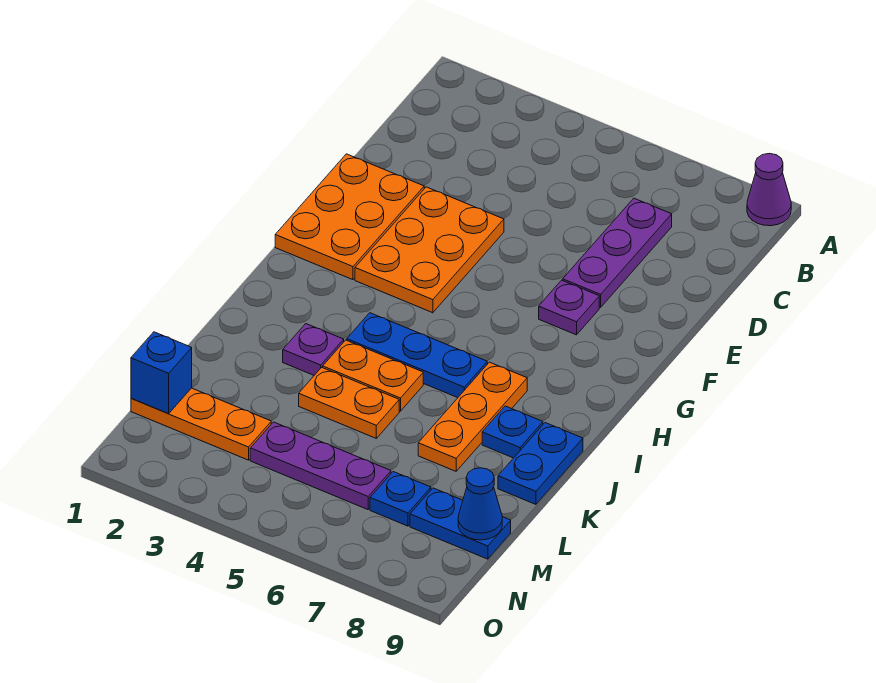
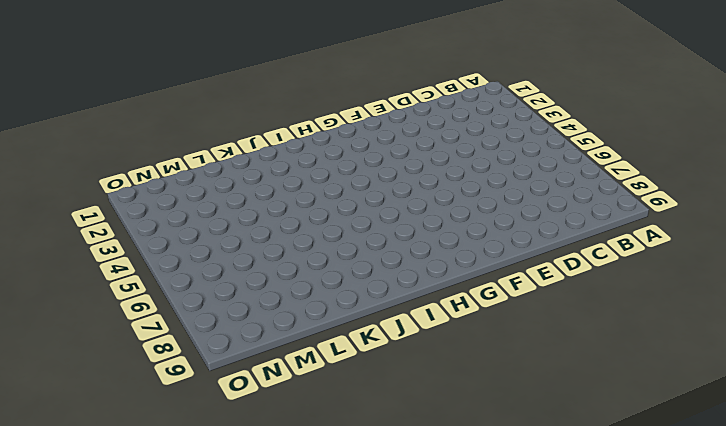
none -> purple 1x1 cone [747,153,791,226]
none -> purple 1x3 plate [563,198,672,307]
none -> orange 2x3 plate [275,154,424,280]

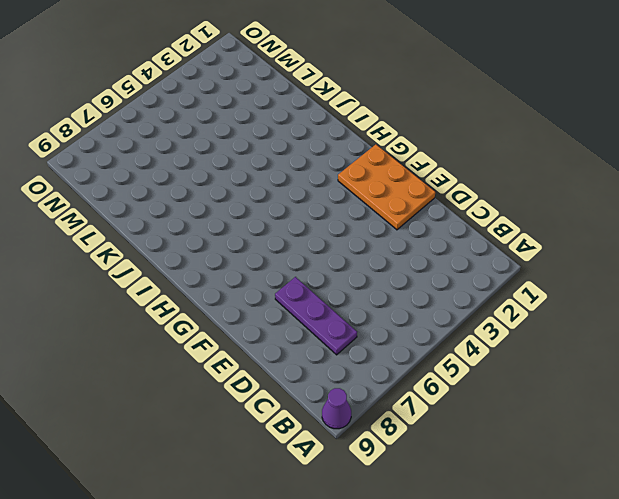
none -> orange 2x3 plate [355,187,504,313]
none -> purple 1x1 plate [539,280,599,335]
none -> blue 1x3 plate [347,313,487,398]

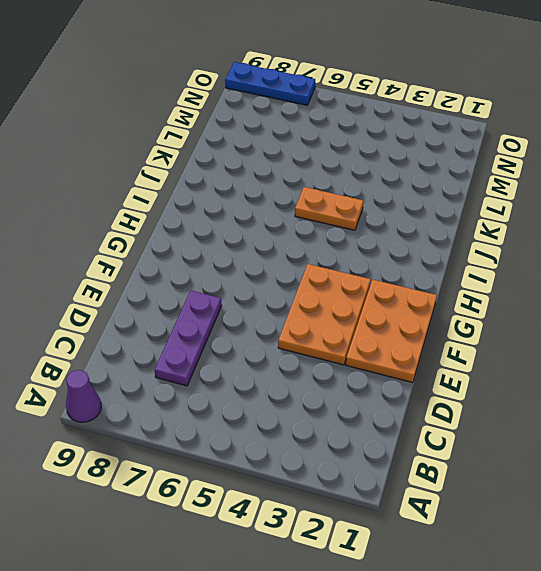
blue 1x3 plate [225,62,315,105] -> blue 1x3 plate moved to [347,313,487,398]
none -> purple 1x1 plate [539,280,599,335]
none -> orange 1x3 plate [418,362,527,471]
none -> purple 1x1 plate [283,324,344,375]

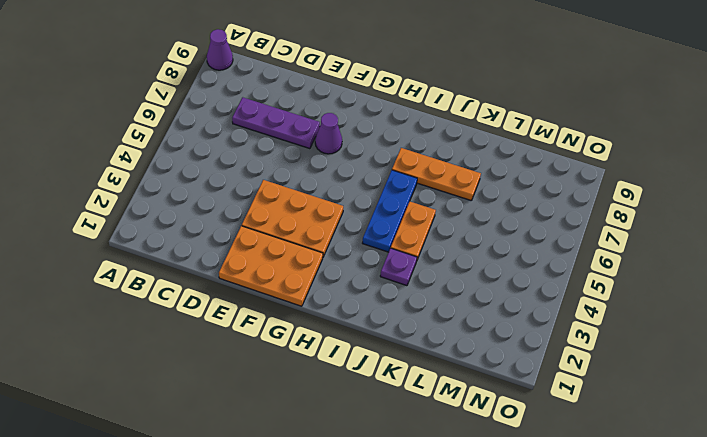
purple 1x1 cone [315,113,342,154] -> purple 1x1 plate [539,280,599,335]
none -> blue 1x1 plate [482,406,543,458]
none -> blue 1x2 plate [498,423,583,504]
none -> orange 1x2 plate [299,367,399,438]

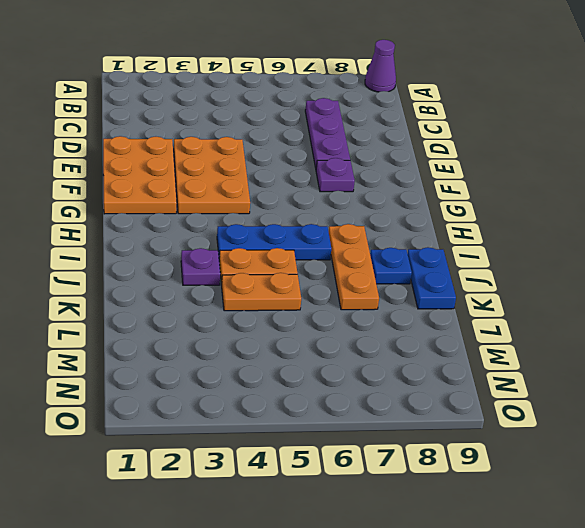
none -> orange 1x3 plate [131,388,271,460]
none -> purple 1x3 plate [250,422,391,510]
none -> blue 1x1 plate [370,472,431,526]

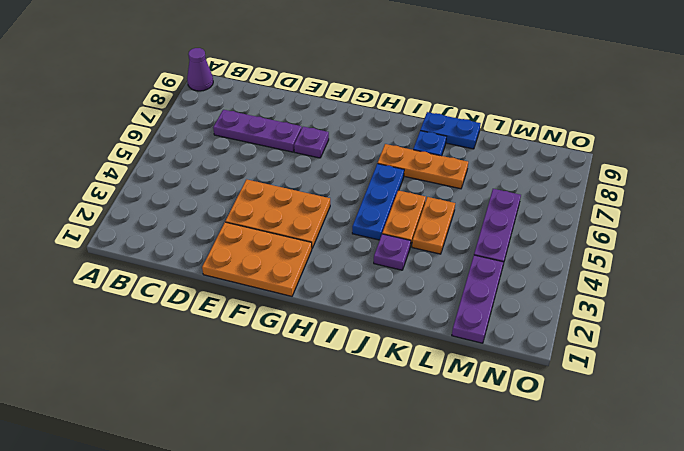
purple 1x3 plate [452,255,503,343] -> orange 1x3 plate [131,388,271,460]
none -> blue 1x1 plate [370,472,431,526]
none -> blue 1x2 plate [410,488,511,559]
none -> blue 1x1 brick [131,332,192,413]

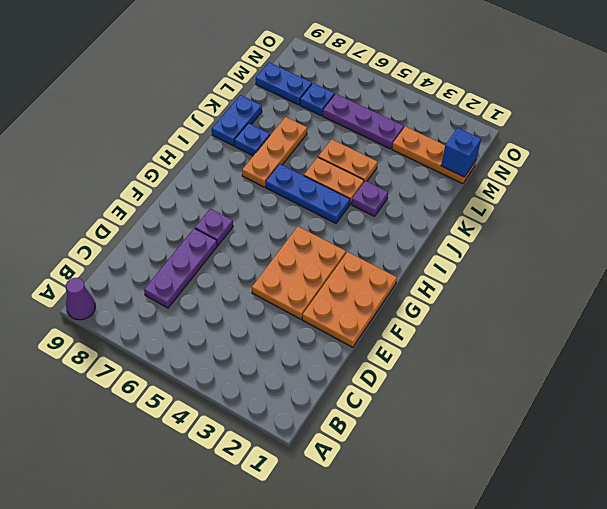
none -> blue 1x1 cone [458,468,502,540]

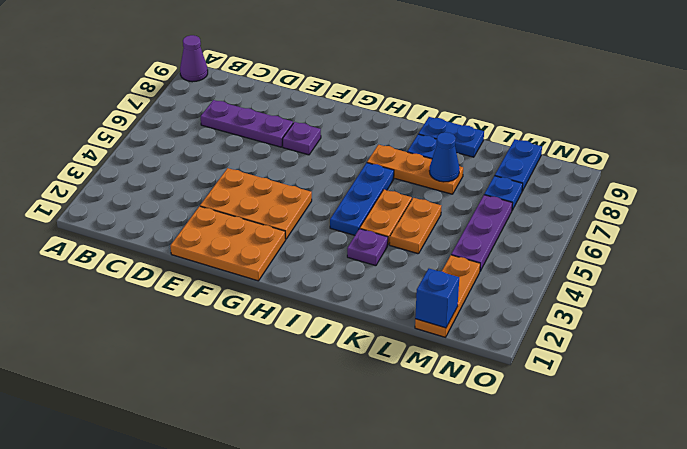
blue 1x1 cone [430,132,460,182] -> blue 1x1 cone moved to [458,468,502,540]

